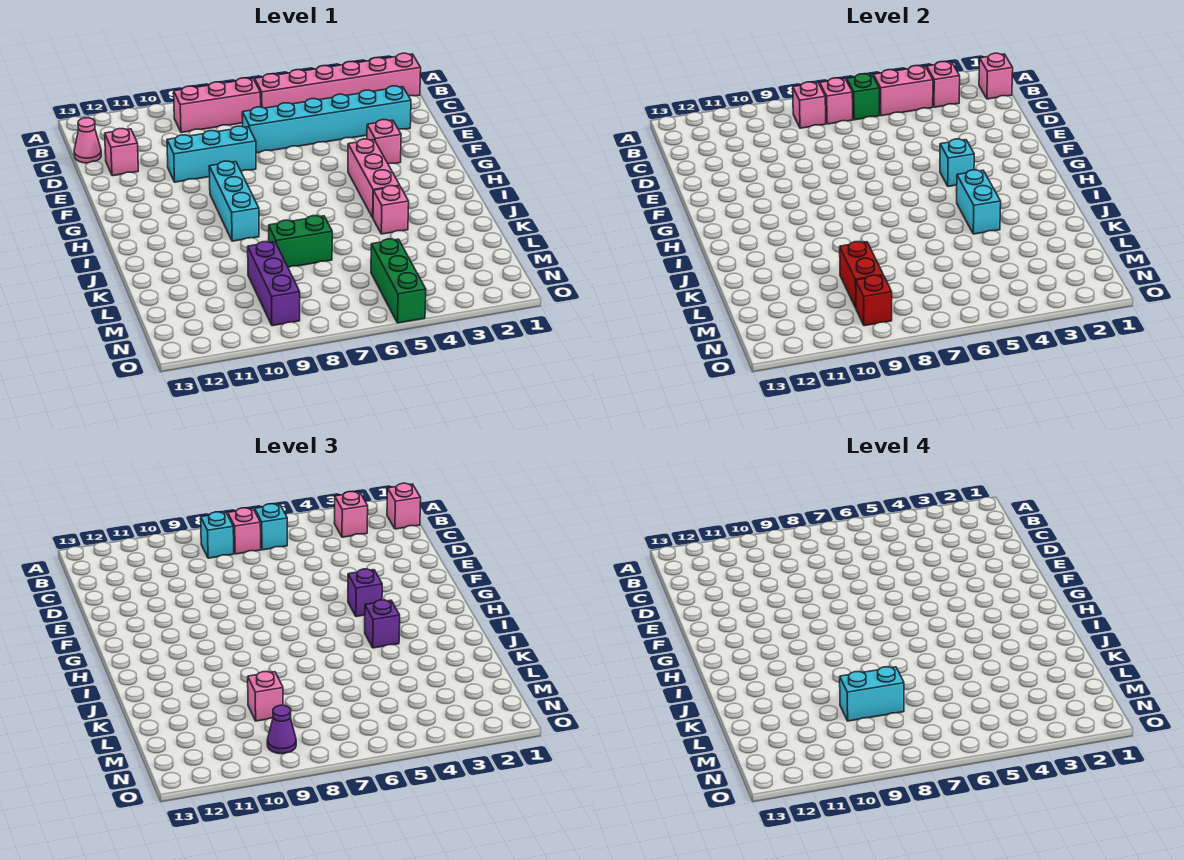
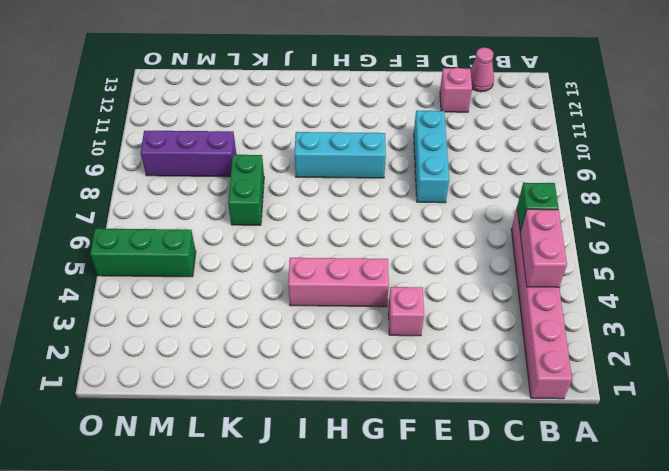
none -> pink 1x3 brick [174,78,261,133]
none -> cyan 1x6 brick [242,86,411,153]
none -> pink 1x1 brick [373,186,409,234]
none -> pink 1x1 brick [979,53,1013,99]

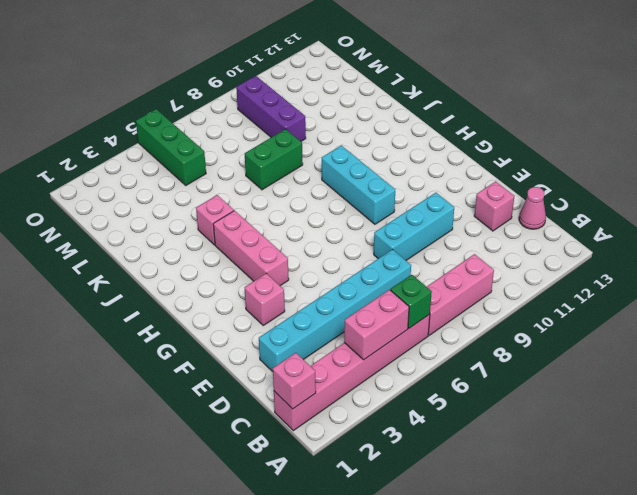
none -> pink 1x1 brick [927,62,960,107]
none -> pink 1x1 brick [820,78,853,124]
none -> pink 1x1 brick [793,82,826,128]
none -> cyan 1x1 brick [940,139,974,186]

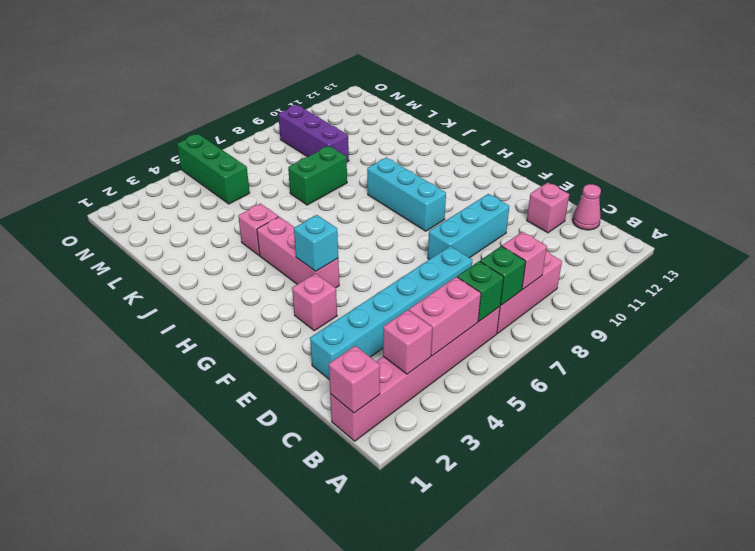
green 1x1 brick [480,246,526,305] -> pink 1x1 brick [820,78,853,124]
none -> cyan 1x2 brick [957,170,1001,234]
none -> red 1x2 brick [840,242,883,308]
none -> red 1x1 brick [856,275,892,326]
none -> pink 1x1 brick [387,483,421,529]

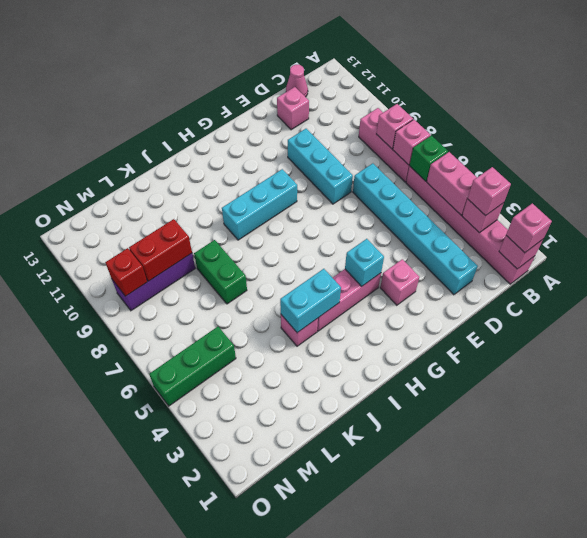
none -> cyan 1x1 brick [255,504,287,550]
none -> pink 1x1 brick [228,508,261,554]
none -> cyan 1x1 brick [201,512,234,558]
none -> purple 1x1 brick [348,569,382,616]

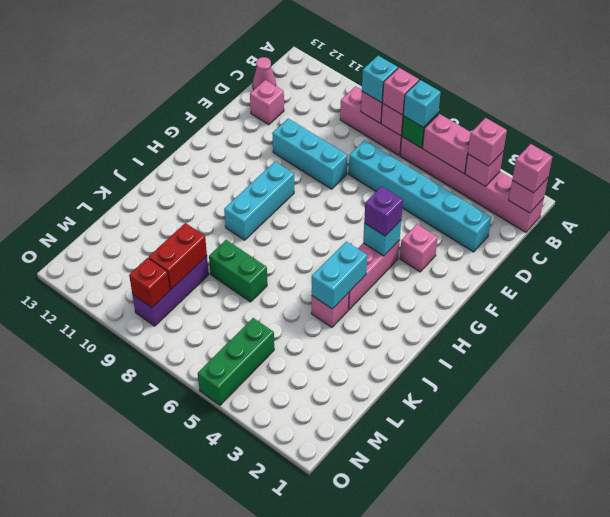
none -> purple 1x1 brick [365,600,400,648]
none -> pink 1x1 brick [248,672,283,721]
none -> purple 1x1 cone [267,705,296,754]
none -> cyan 1x2 brick [840,667,904,721]

